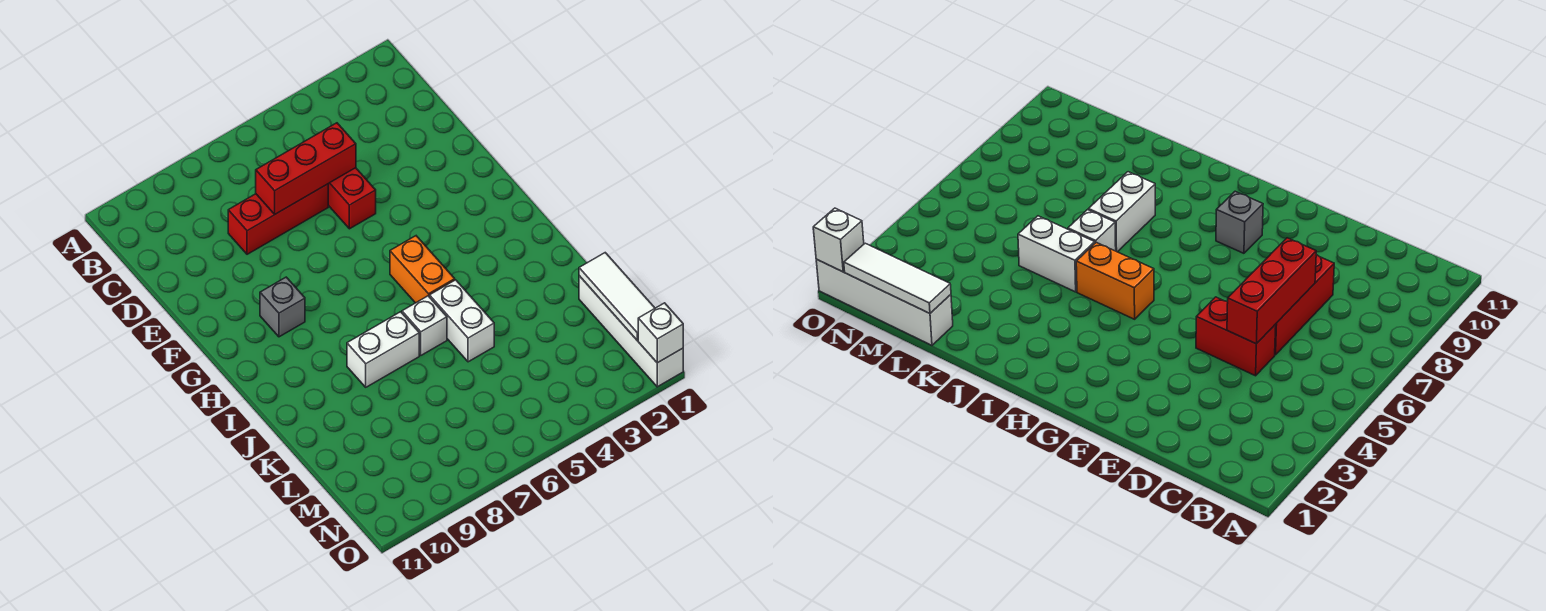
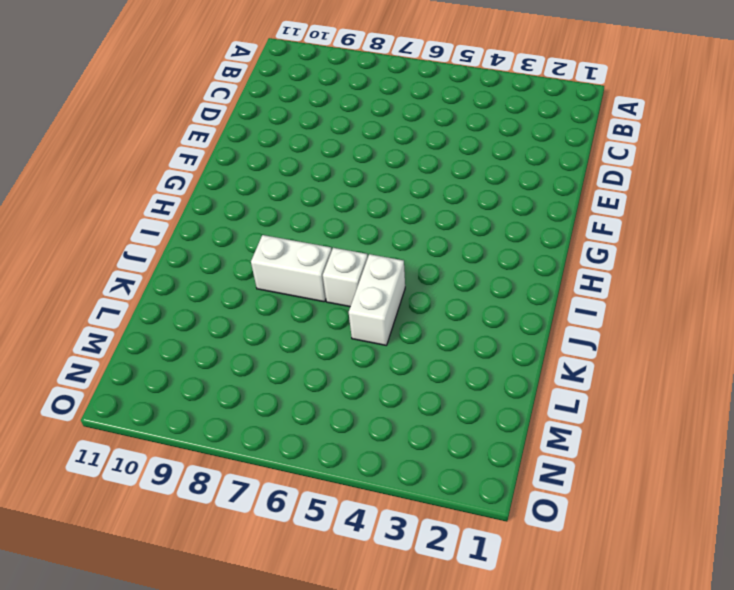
none -> red 1x2 brick [328,168,376,229]
none -> red 1x3 brick [228,184,328,254]

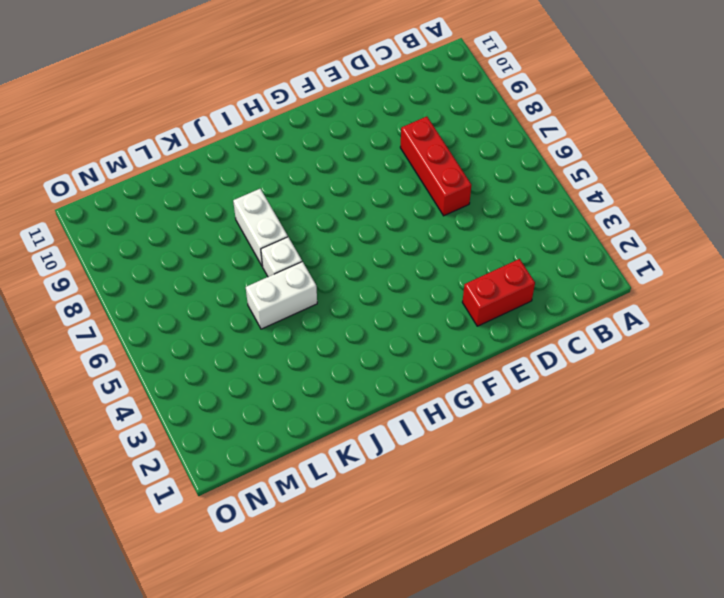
red 1x2 brick [462,259,535,326] -> red 1x2 brick moved to [328,168,376,229]
none -> grey 1x1 brick [260,277,305,337]
none -> orange 1x2 brick [390,236,455,303]

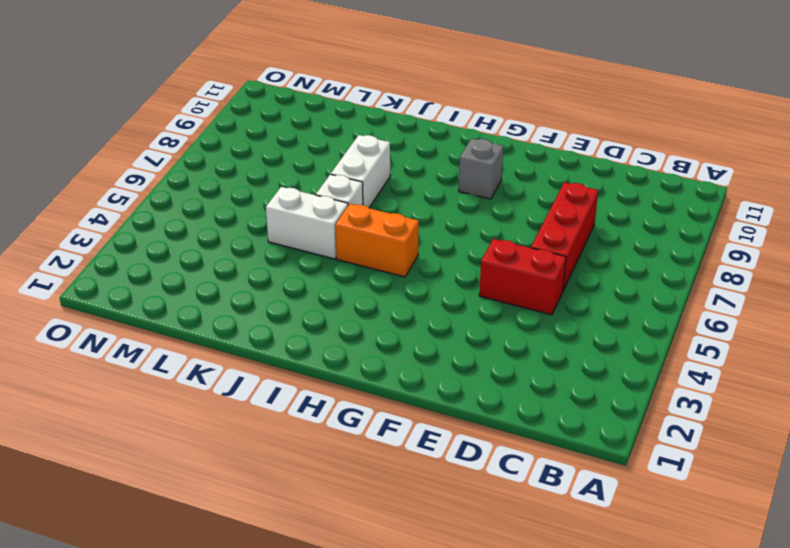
none -> white 1x4 brick [579,276,683,387]
none -> red 1x3 brick [256,123,356,214]

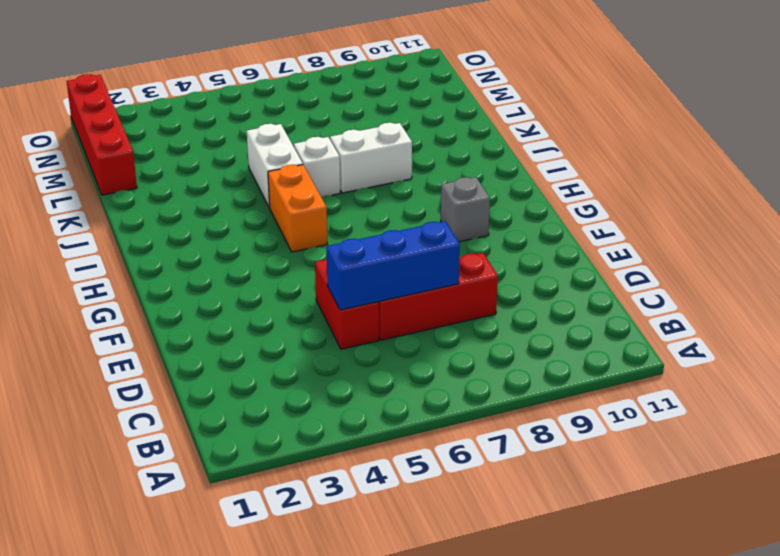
blue 1x3 brick [327,221,460,310] -> red 1x3 brick [256,123,356,214]
red 1x4 brick [67,74,137,195] -> white 1x4 brick [579,276,683,387]
none -> white 1x3 tile [579,253,655,341]
none -> white 1x1 brick [638,303,683,363]

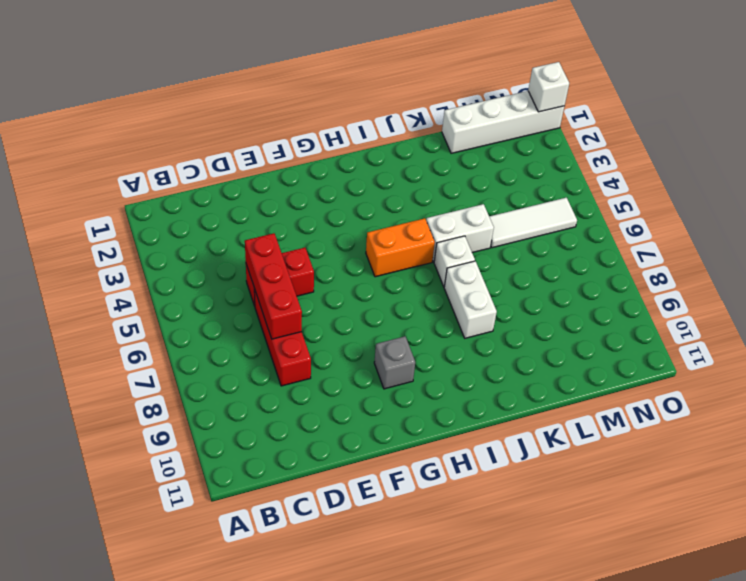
white 1x3 tile [489,198,577,248] -> white 1x3 tile moved to [579,253,655,341]

